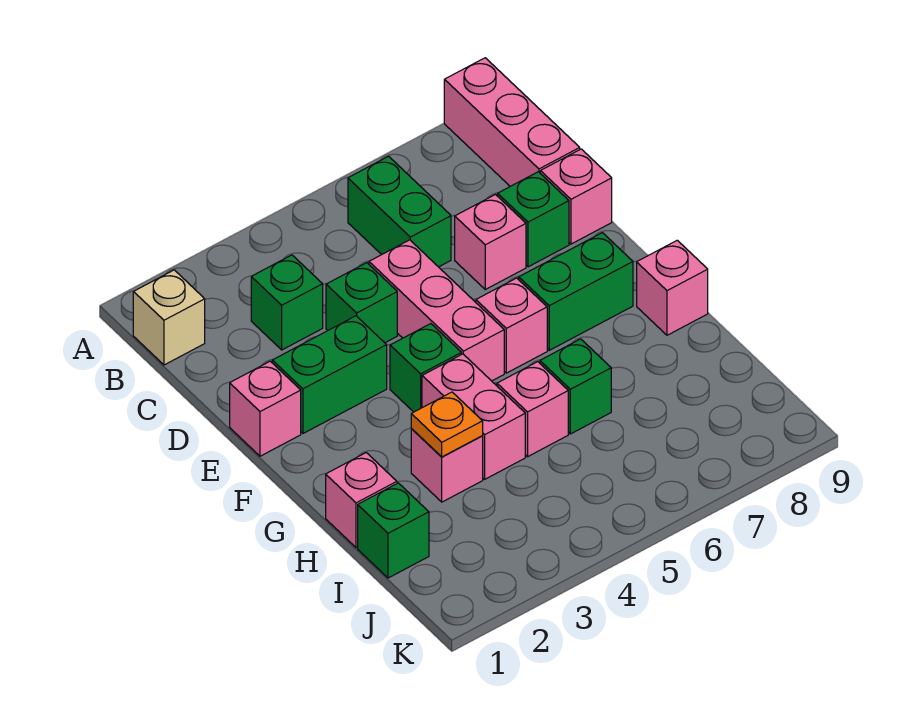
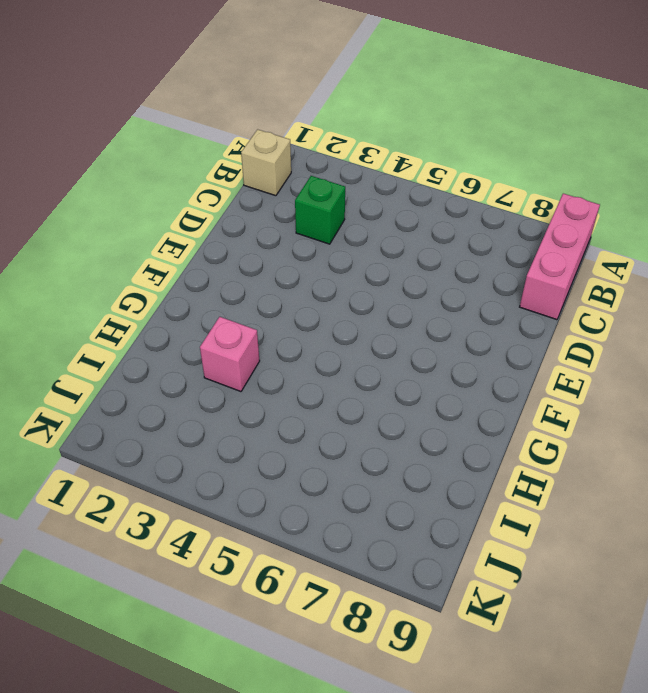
none -> green 1x2 brick [348,156,451,267]
none -> green 1x1 brick [326,263,397,343]
none -> pink 1x3 brick [369,240,504,381]

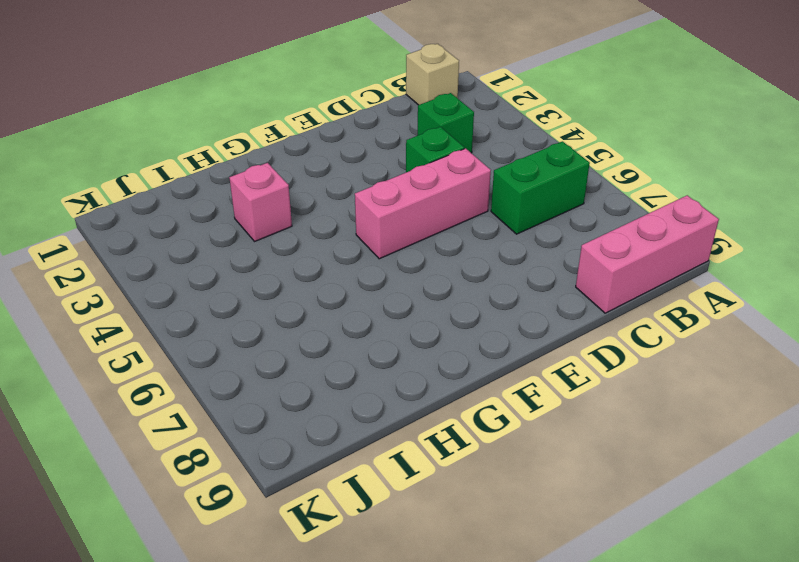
none -> pink 1x1 brick [455,195,526,289]
none -> green 1x1 brick [498,172,569,267]
none -> pink 1x1 brick [540,149,612,244]

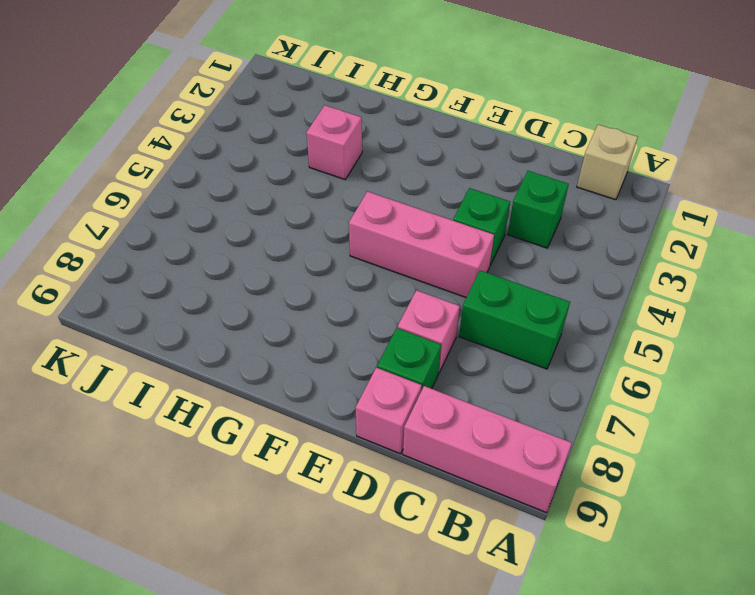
none -> pink 1x1 brick [230,361,301,456]
none -> green 1x2 brick [272,316,387,433]
none -> green 1x1 brick [390,324,461,412]

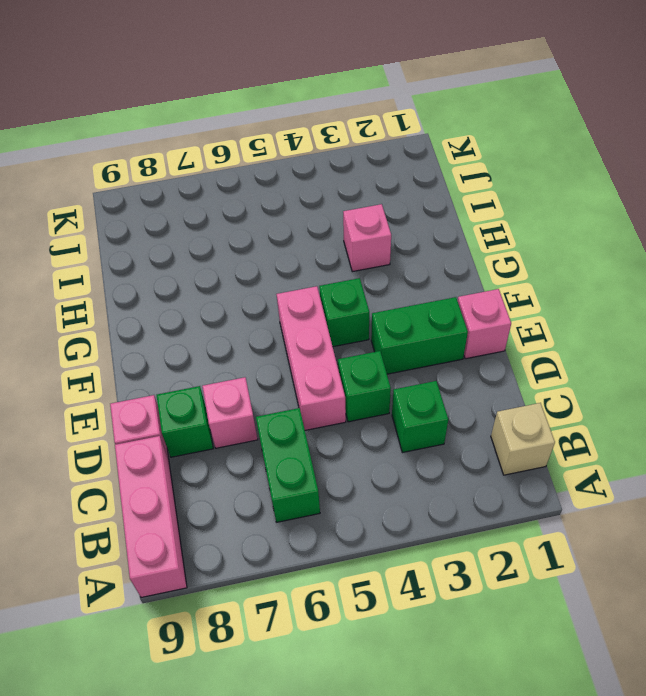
none -> pink 1x1 brick [476,278,547,373]
none -> green 1x2 brick [519,233,633,350]
none -> pink 1x2 brick [422,354,525,479]

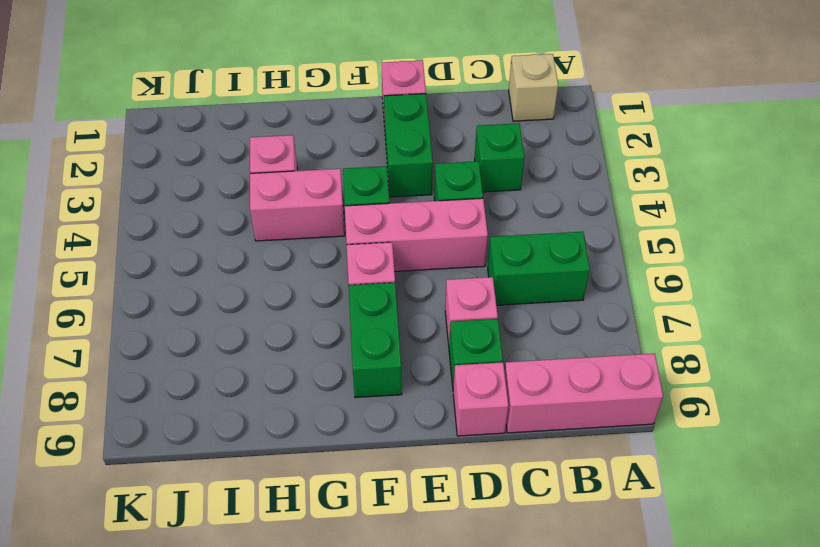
none -> pink 1x1 brick [637,240,708,335]
none -> pink 1x1 brick [326,453,397,548]
none -> pink 1x1 brick [497,362,568,457]

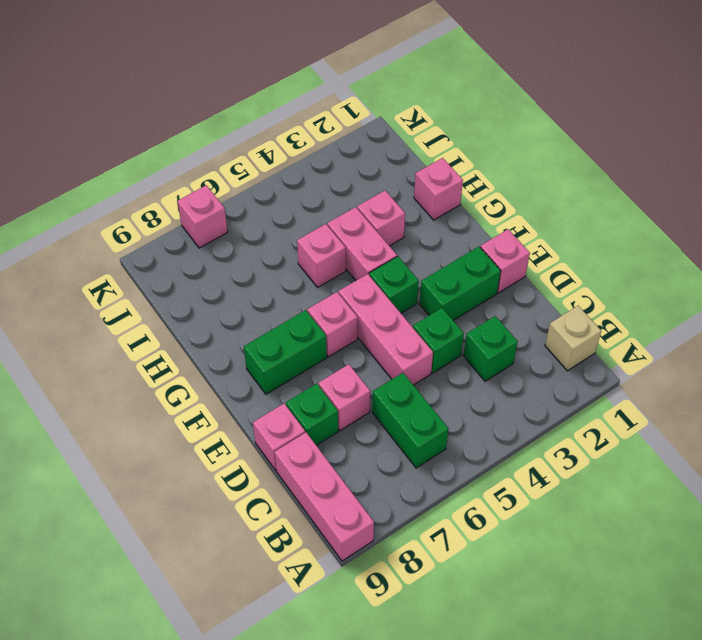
pink 1x1 brick [177,185,228,248] -> pink 1x1 brick moved to [637,240,708,335]
none -> green 1x1 brick [540,339,611,434]
none -> green 1x1 brick [358,483,429,578]
none -> orange 1x1 plate [411,392,483,457]

